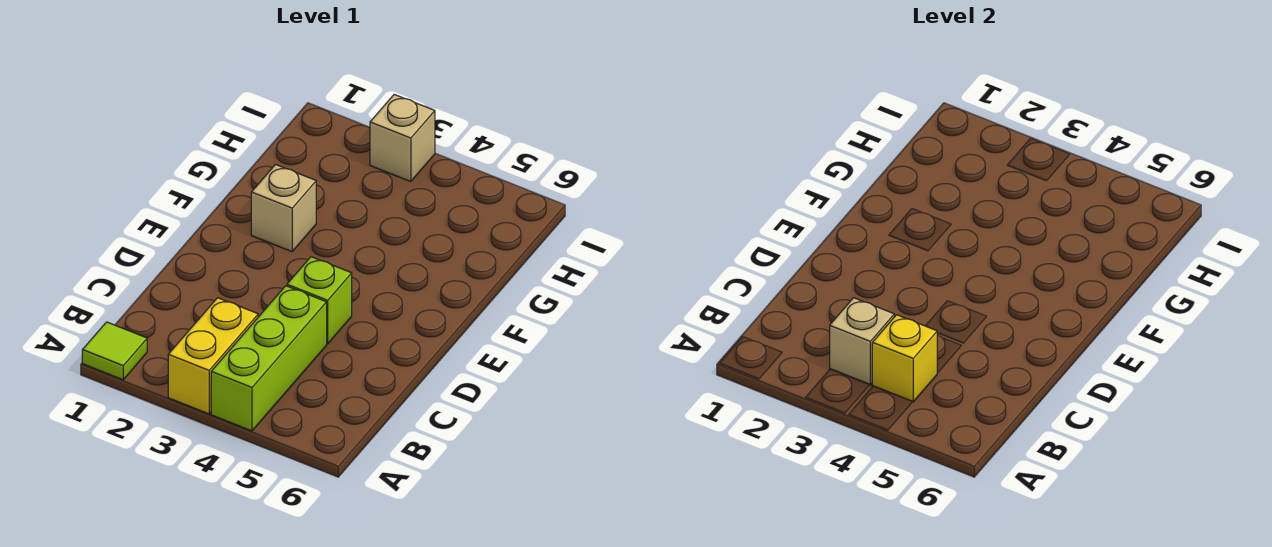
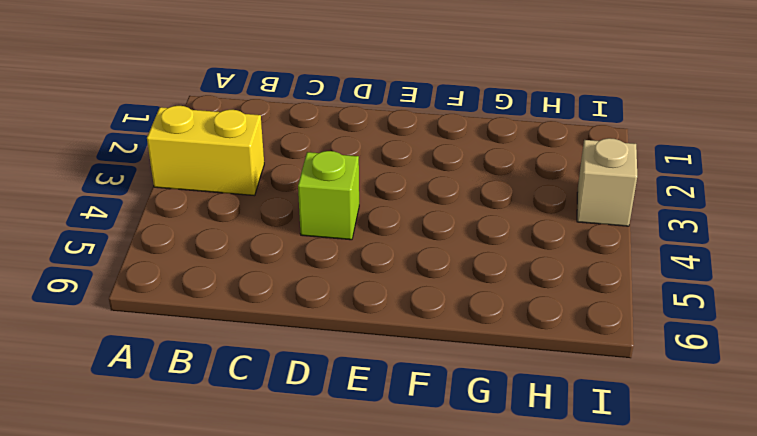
none -> lime 1x1 tile [82,322,147,380]
none -> lime 1x3 brick [211,286,327,431]

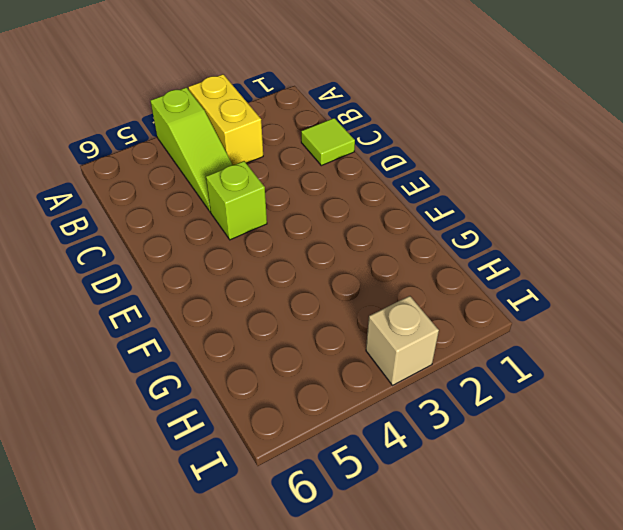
lime 1x3 slope [150,87,233,212] -> lime 1x3 brick [211,286,327,431]
lime 1x1 tile [301,118,355,166] -> lime 1x1 tile moved to [82,322,147,380]
none -> tan 1x1 brick [251,165,316,251]
none -> tan 1x1 brick [830,298,894,385]

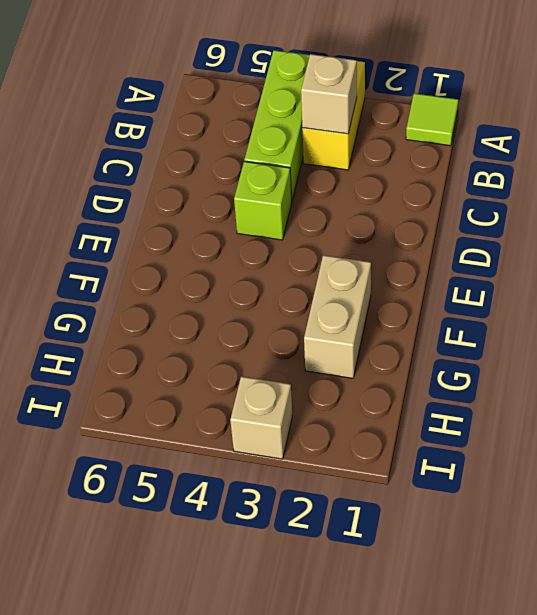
tan 1x2 brick [304,255,371,378] -> tan 1x1 brick [251,165,316,251]
none -> yellow 1x1 brick [872,315,937,402]

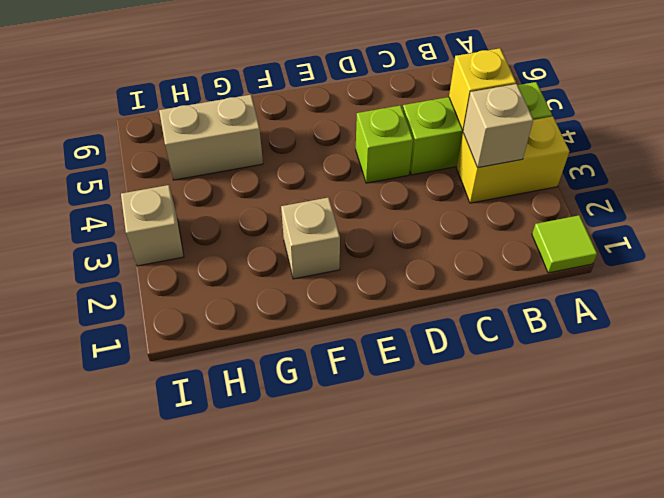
tan 1x2 brick [159,95,263,180] -> none

